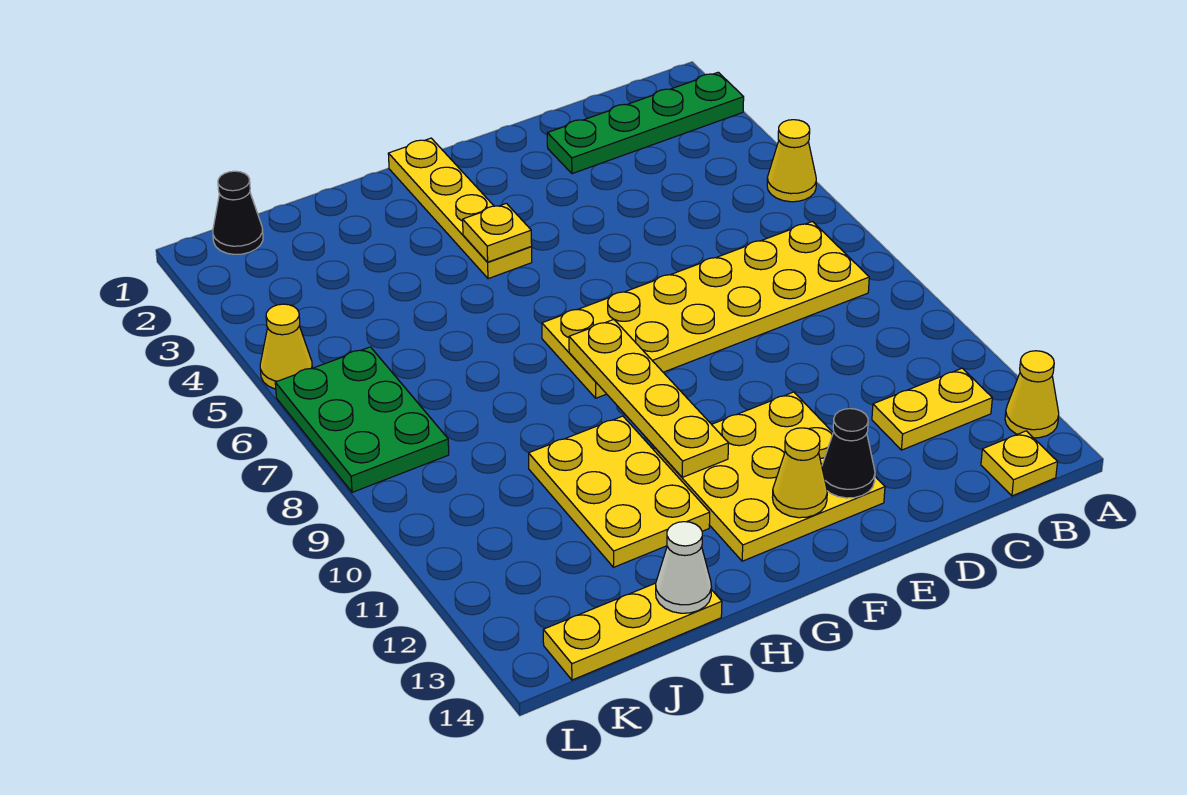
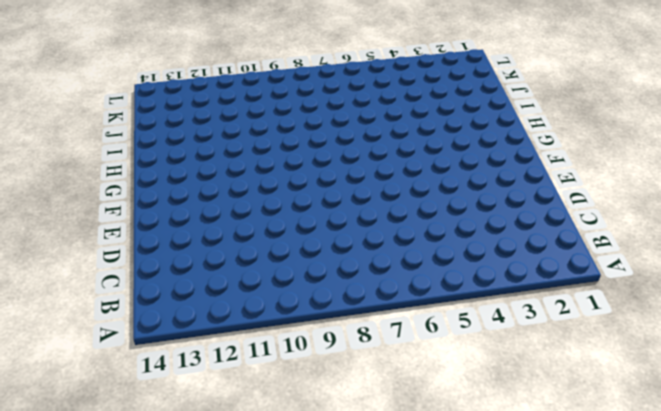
none -> green 1x4 plate [547,72,744,174]
none -> yellow 1x1 cone [767,120,816,202]
none -> yellow 1x1 cone [1005,351,1059,438]

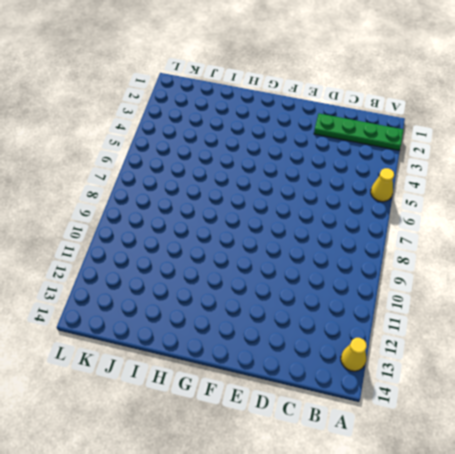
none -> yellow 2x6 plate [542,222,869,398]
none -> yellow 1x2 plate [872,368,992,450]
none -> yellow 1x1 plate [981,431,1057,496]

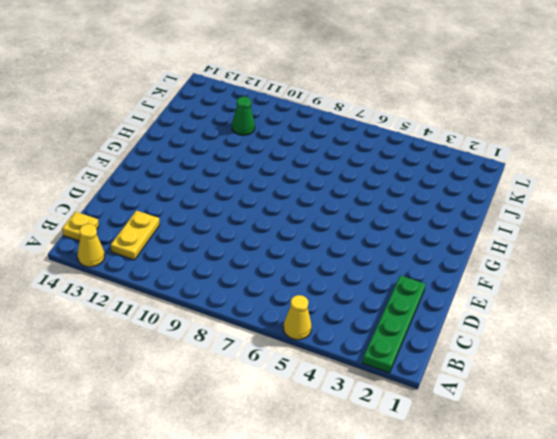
green 1x1 cone [232,97,255,135] -> none
none -> yellow 2x6 plate [542,222,869,398]
none -> yellow 3x3 plate [654,392,885,561]
none -> yellow 1x4 plate [388,138,532,279]

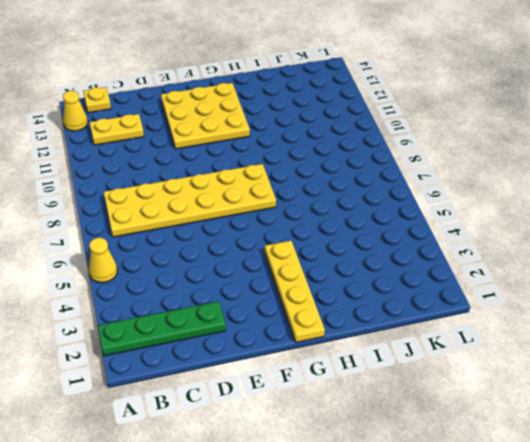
none -> yellow 2x3 plate [529,416,710,567]
none -> yellow 1x3 plate [543,583,722,680]
none -> black 1x1 cone [213,171,263,254]

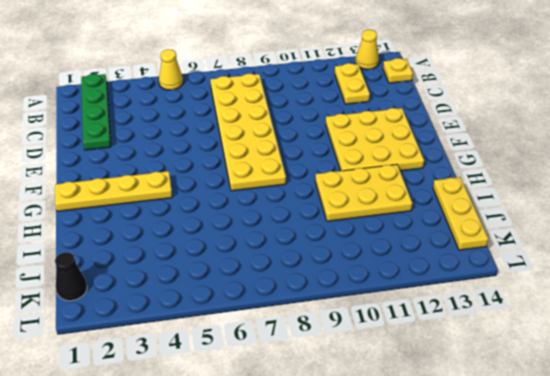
none -> green 2x3 plate [275,347,449,492]
none -> yellow 1x1 cone [260,304,312,389]
none -> black 1x1 cone [822,409,875,498]

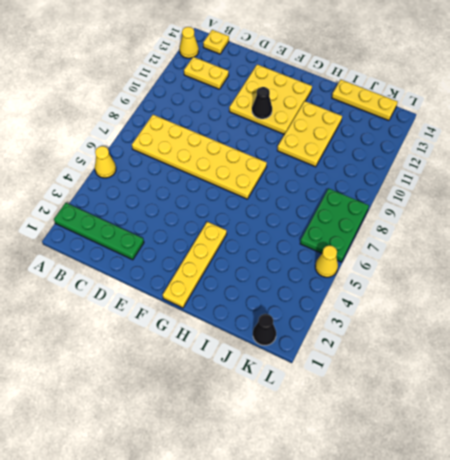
black 1x1 cone [252,87,272,119] -> black 1x1 cone moved to [822,409,875,498]
none -> yellow 1x1 cone [772,428,827,518]
none -> yellow 1x1 plate [463,203,532,262]
none -> yellow 1x4 plate [569,320,729,477]

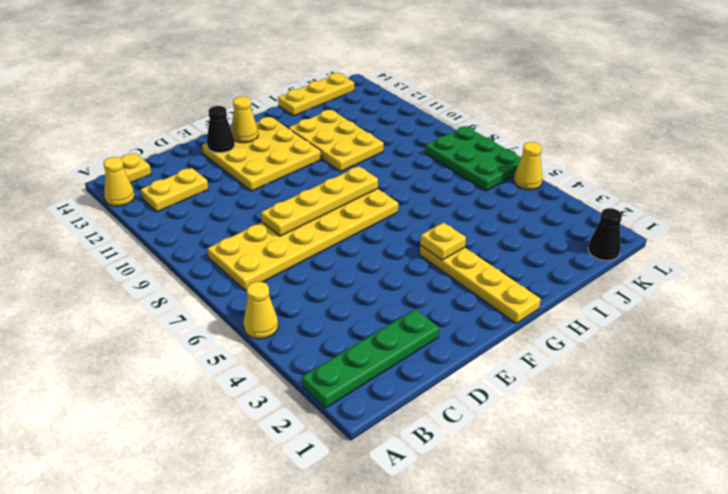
yellow 1x4 plate [261,166,378,236] -> yellow 1x4 plate turned to [569,320,729,477]
none -> white 1x1 cone [656,522,712,613]

